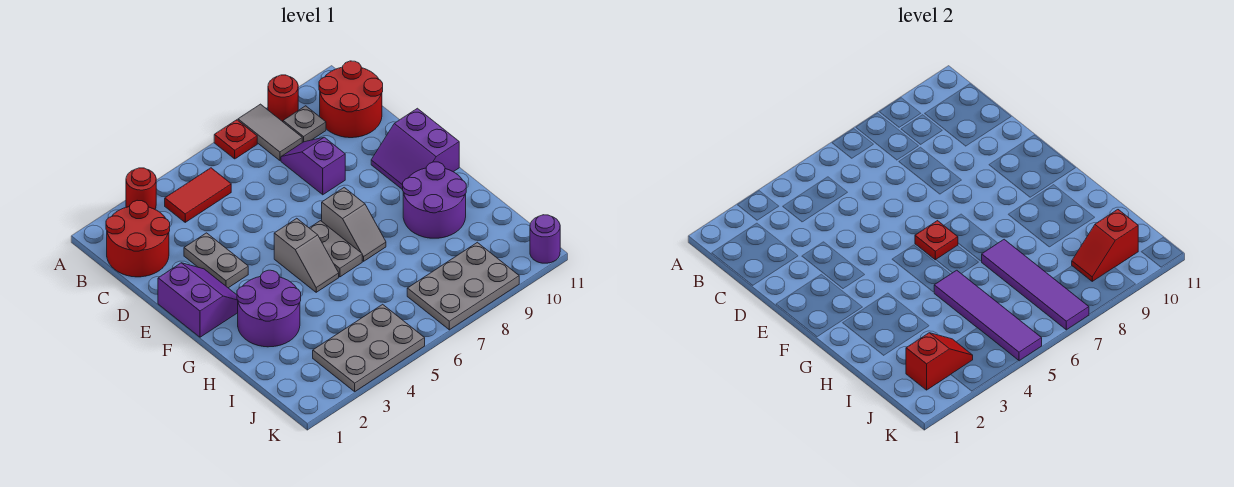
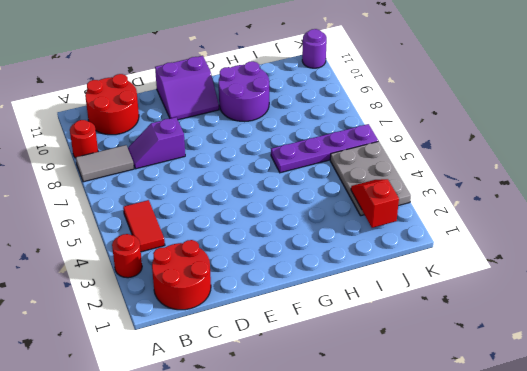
purple 1x4 plate [271,124,378,173] -> none
none -> red 1x1 plate [214,120,257,159]
none -> grey 1x1 plate [283,106,326,143]
none -> grey 1x2 plate [184,233,248,288]

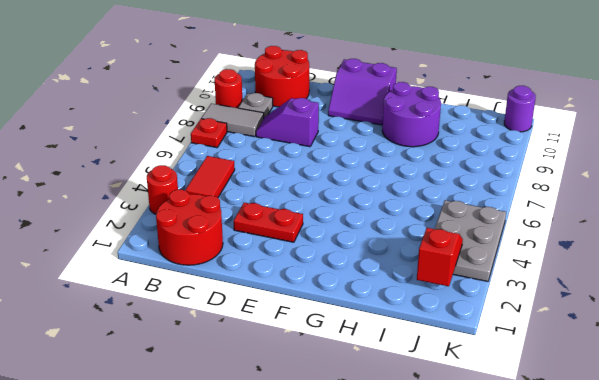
red 1x2 plate [234,203,303,242] -> grey 1x2 plate [184,233,248,288]
none -> purple 2x2 slope [158,263,238,337]
none -> grey 1x2 slope [274,218,339,292]
none -> grey 1x2 plate [310,221,362,277]

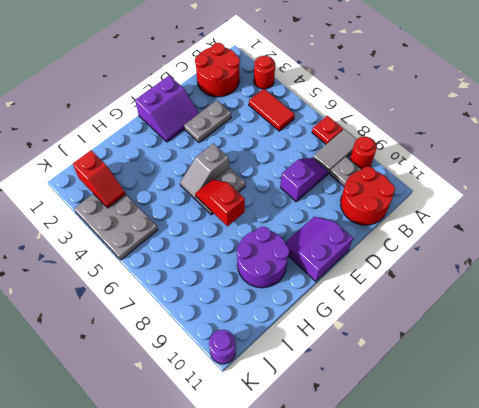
red 1x2 slope [195,179,245,226] -> red 1x2 slope moved to [1072,210,1138,281]
none -> grey 1x2 slope [322,188,386,261]
none -> purple 2x2 round brick [237,270,301,347]
none -> grey 2x3 plate [407,242,519,330]

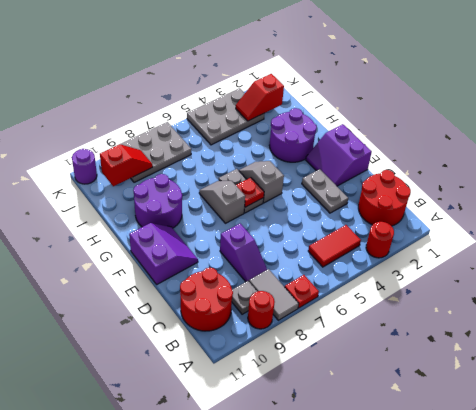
none -> purple 1x4 tile [934,270,1042,361]
none -> purple 1x4 tile [981,239,1089,330]

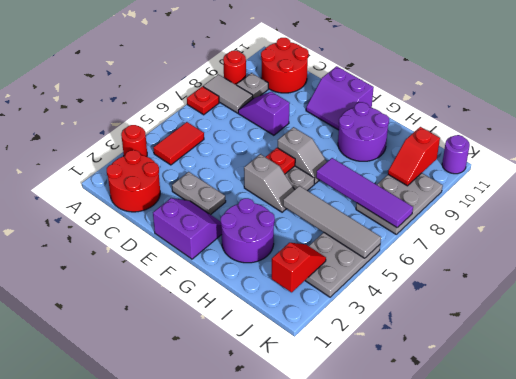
grey 1x4 tile [283,186,381,258] -> purple 1x4 tile [934,270,1042,361]

